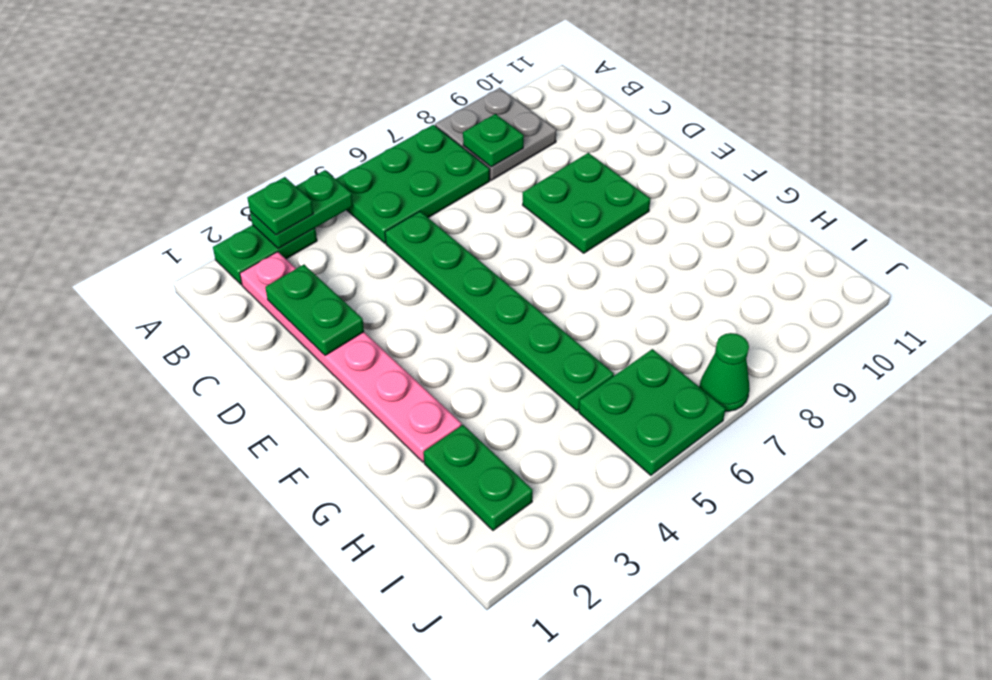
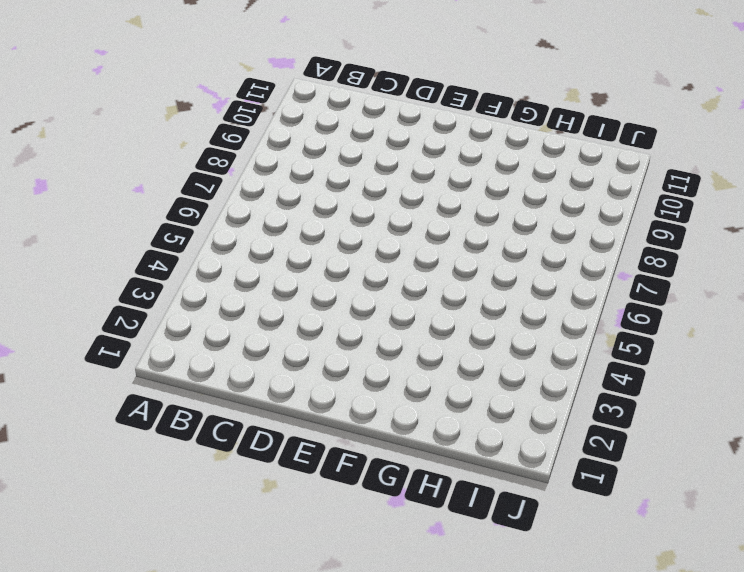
none -> green 1x2 plate [213,225,317,285]
none -> green 2x3 plate [336,125,490,243]
none -> grey 2x2 plate [435,88,556,180]

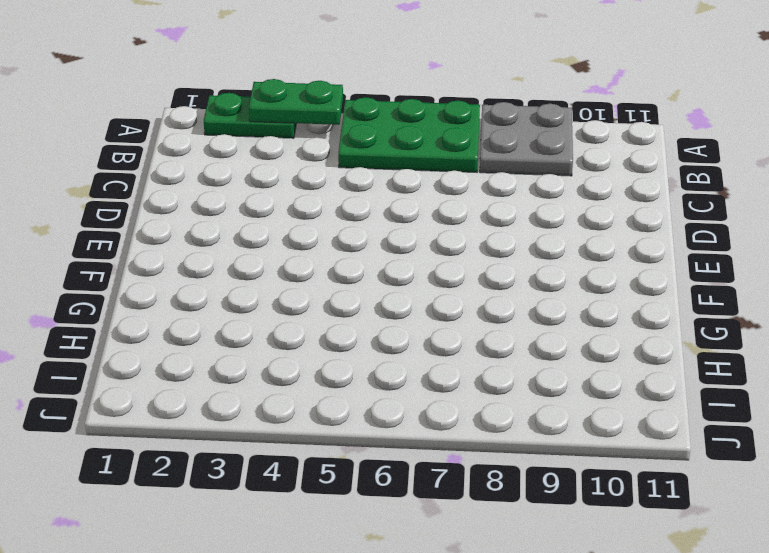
none -> pink 1x6 plate [240,252,462,462]
none -> green 1x6 plate [385,211,614,411]
none -> green 2x2 plate [523,153,650,253]

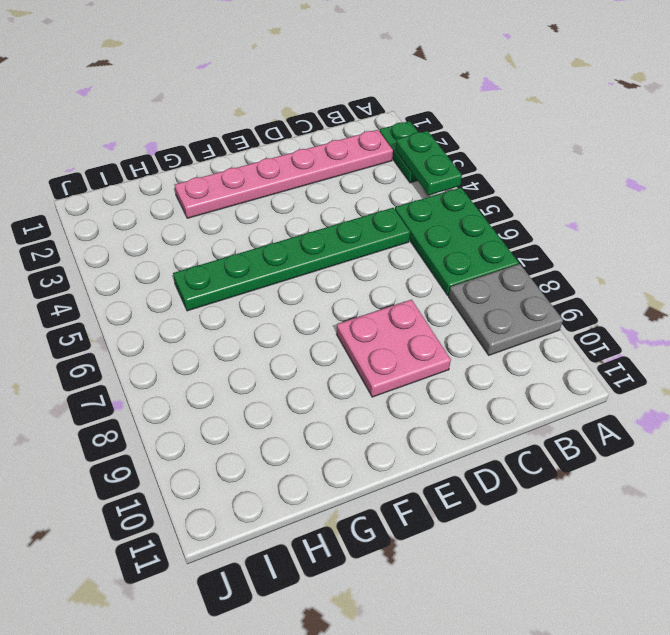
pink 2x2 plate [336,300,451,397] -> green 2x2 plate [523,153,650,253]
none -> green 1x2 plate [424,425,533,530]
none -> green 2x2 plate [579,349,726,475]
none -> green 1x1 cone [700,333,750,411]

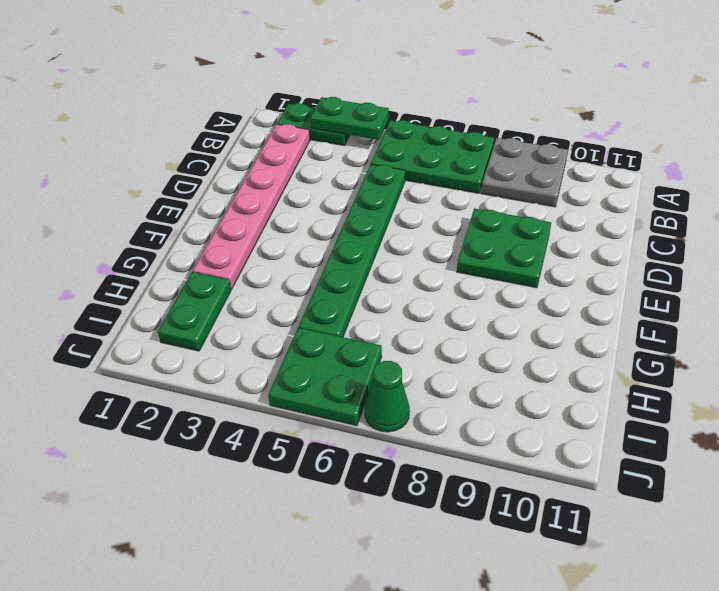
none -> green 1x1 plate [463,114,524,167]
none -> green 1x2 plate [265,265,364,356]
none -> green 1x1 plate [248,177,313,235]

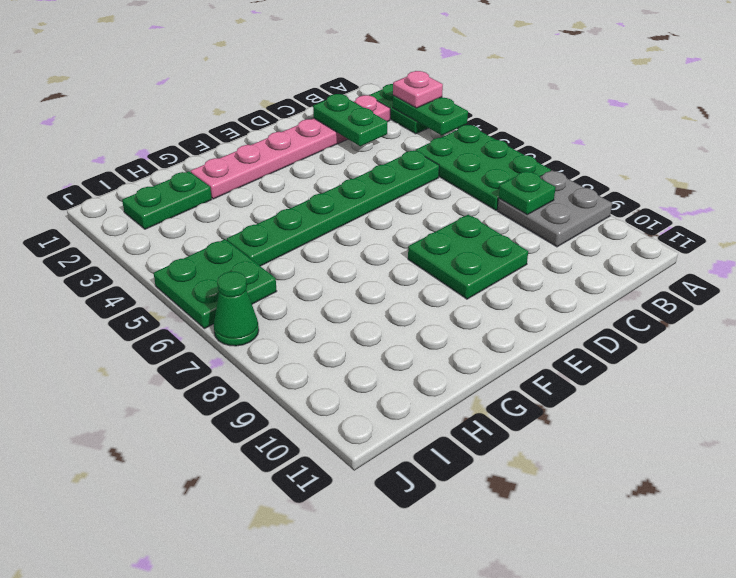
pink 1x1 plate [393,71,443,108] -> green 1x1 plate [248,177,313,235]
green 1x2 plate [313,94,387,146] -> green 1x2 plate turned to [265,265,364,356]

